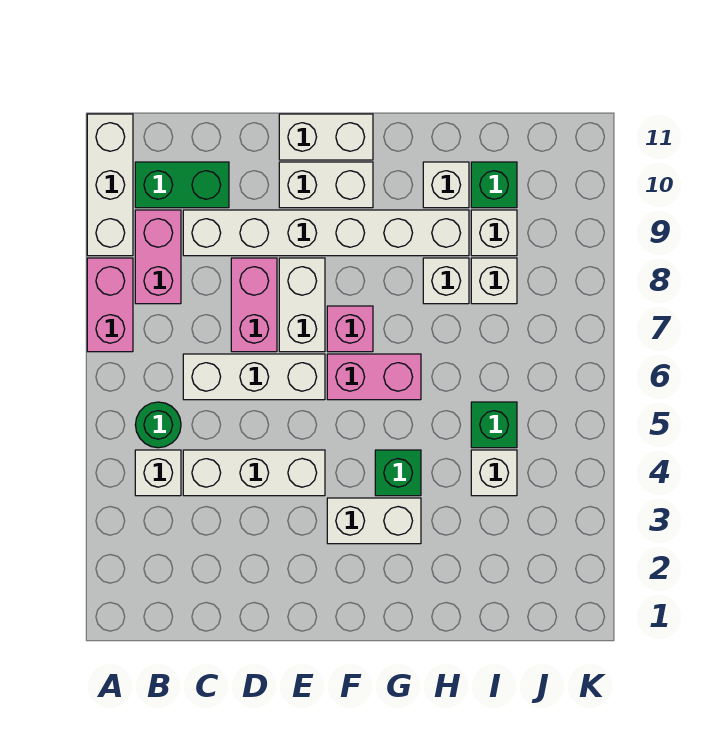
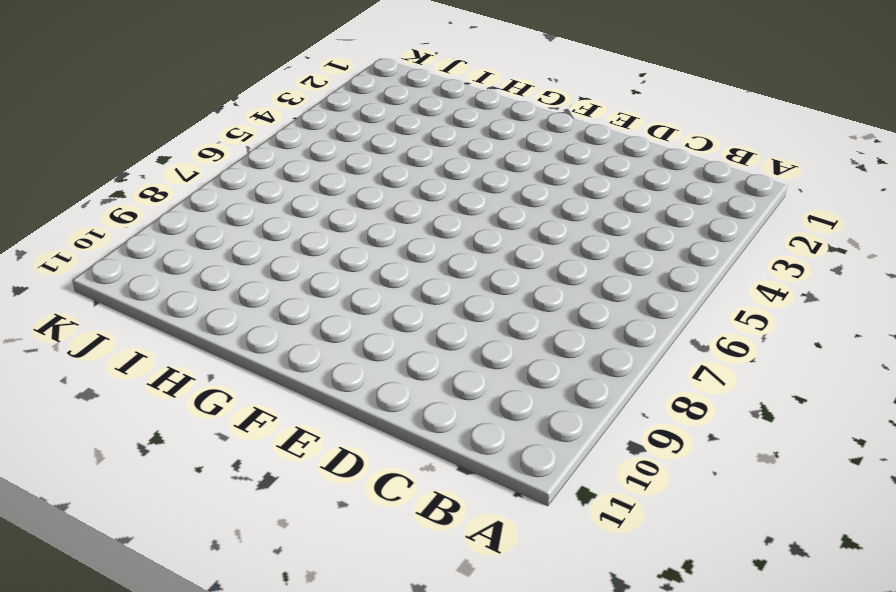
none -> pink 1x2 brick [87,258,133,352]
none -> white 1x3 brick [87,114,133,256]
none -> white 1x1 brick [135,450,181,496]

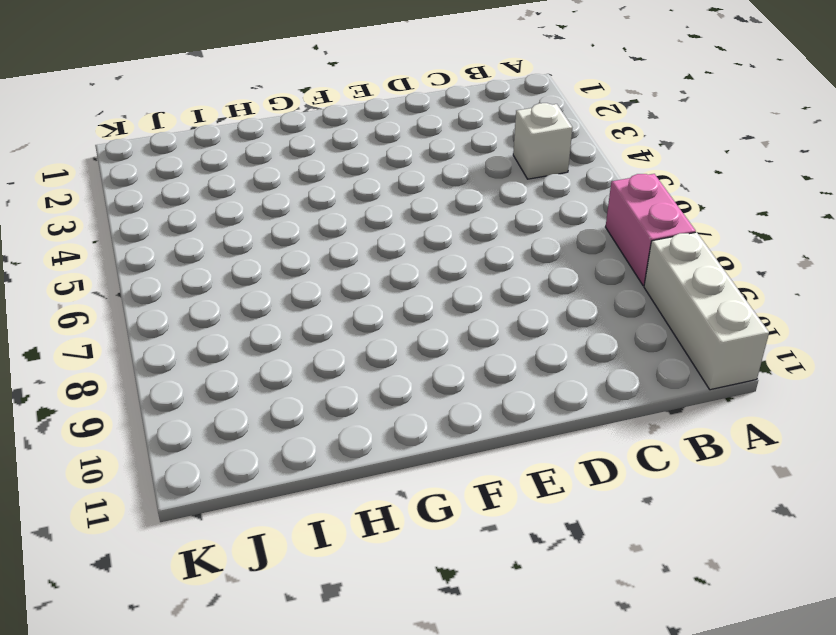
none -> green 1x1 round brick [135,402,181,448]
none -> pink 1x2 brick [135,210,181,304]
none -> green 1x2 brick [135,162,229,208]

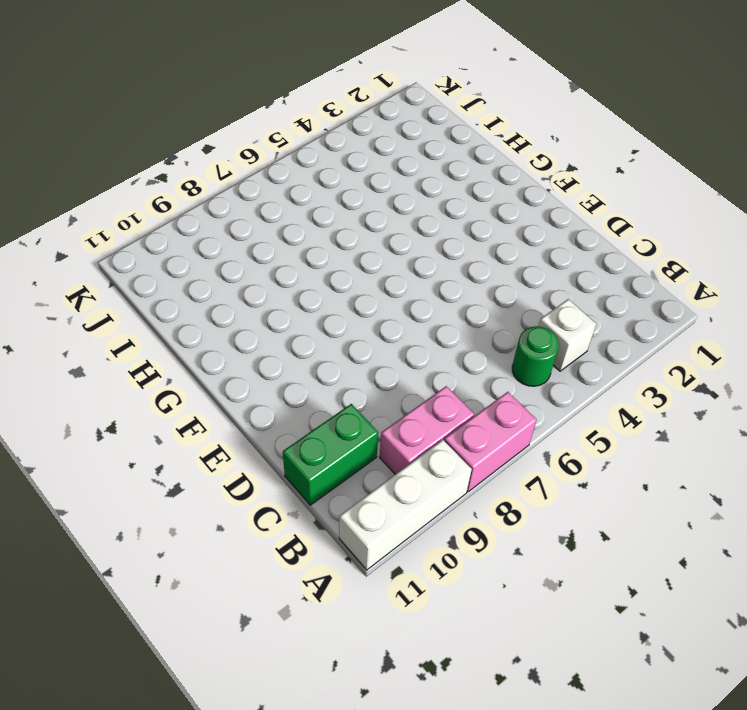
green 1x2 brick [283,404,378,505] -> green 1x2 brick turned to [135,162,229,208]
none -> white 1x3 brick [183,450,325,496]
none -> white 1x3 brick [183,354,325,400]
none -> white 1x6 brick [183,210,469,256]

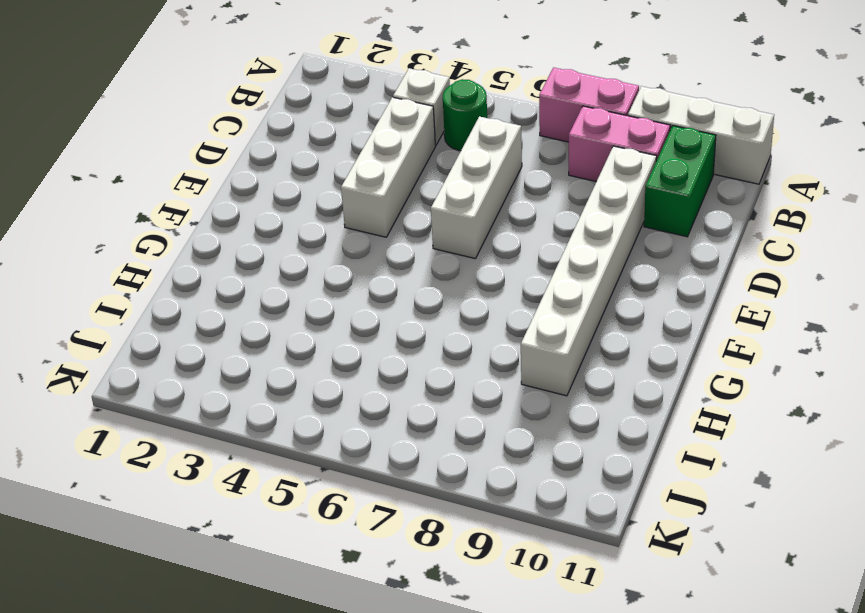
none -> pink 1x2 brick [231,258,277,352]
none -> white 1x2 brick [279,258,325,352]
none -> white 1x2 brick [279,162,373,208]

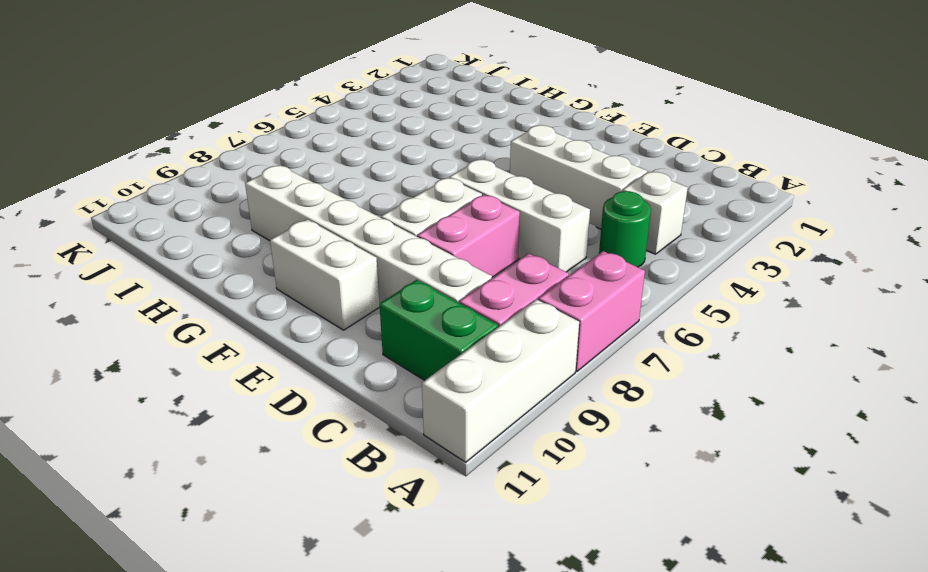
none -> white 1x2 brick [279,114,373,160]
none -> white 1x2 brick [327,498,421,544]
none -> pink 1x2 brick [327,354,421,400]

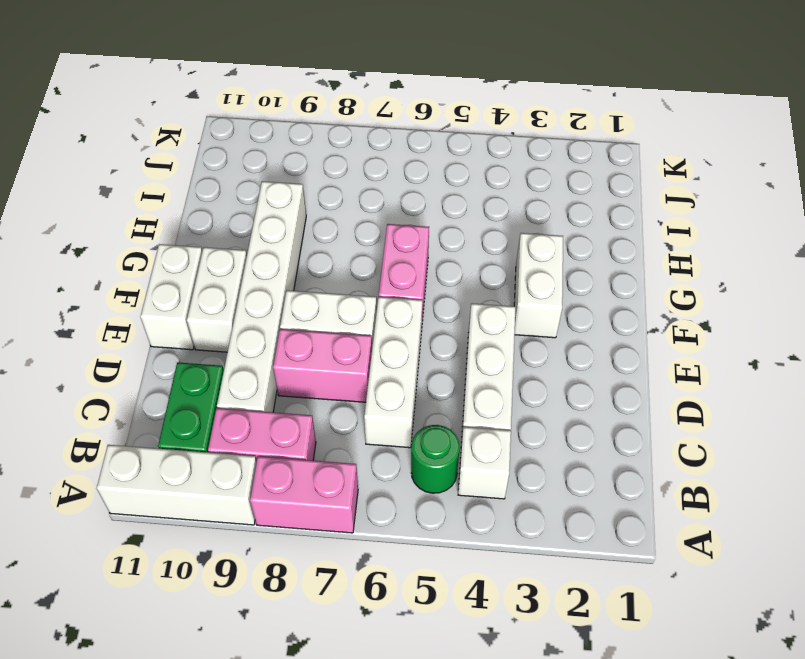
none -> pink 1x1 brick [327,306,373,352]
none -> green 1x1 brick [375,450,421,496]
none -> white 1x1 brick [423,258,469,304]

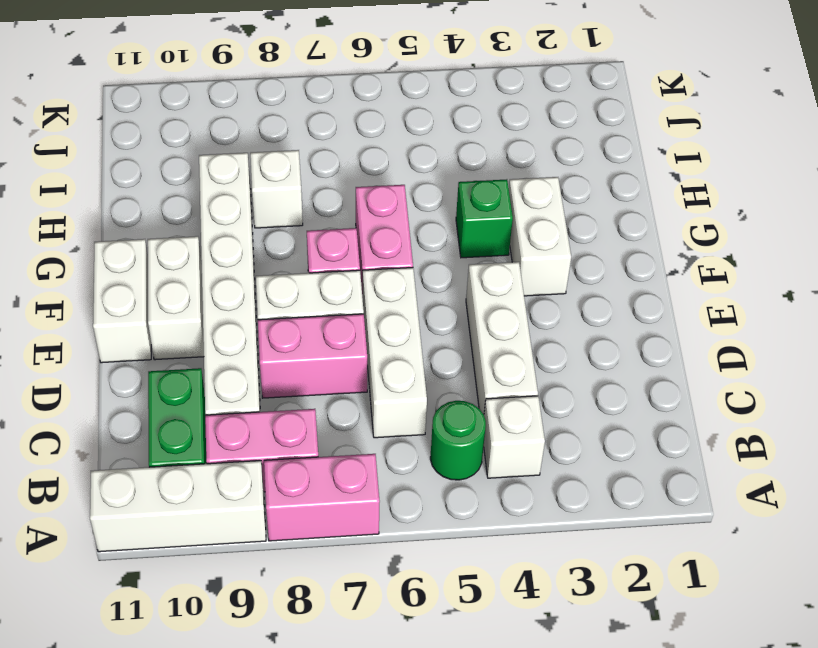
none -> white 1x1 brick [423,162,469,208]
none -> white 1x1 brick [471,450,517,496]
none -> green 1x1 brick [471,402,517,448]

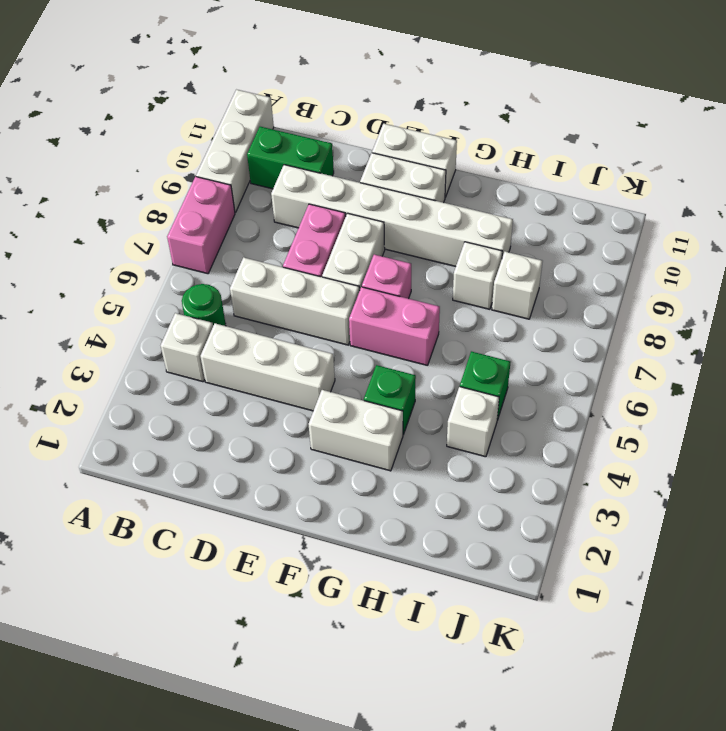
none -> pink 1x2 brick [135,210,181,304]
none -> white 1x1 brick [423,162,469,208]
none -> white 1x1 brick [471,210,517,256]

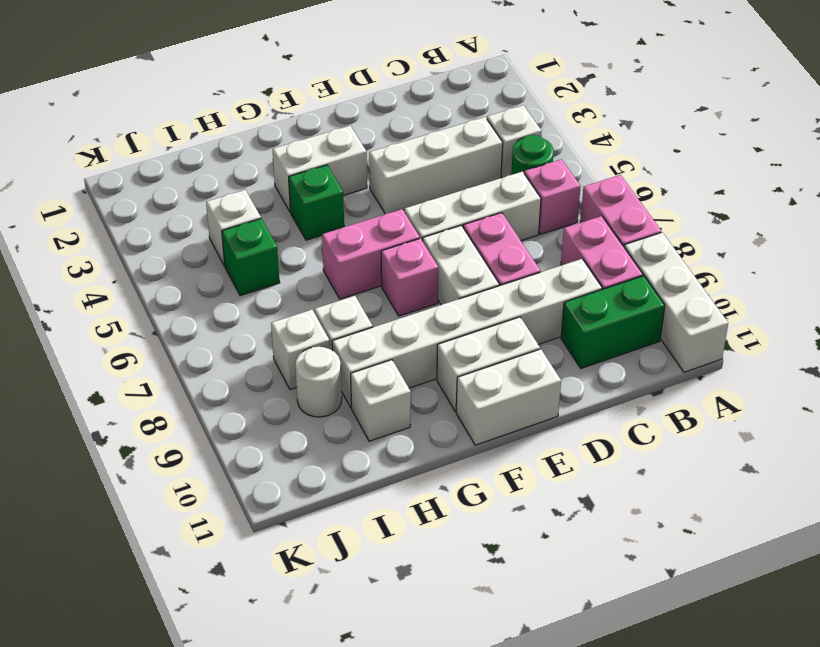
pink 1x1 brick [524,159,581,234] -> none
white 1x1 round brick [295,347,342,417] -> white 1x1 brick [471,210,517,256]
none -> green 1x1 brick [471,162,517,208]

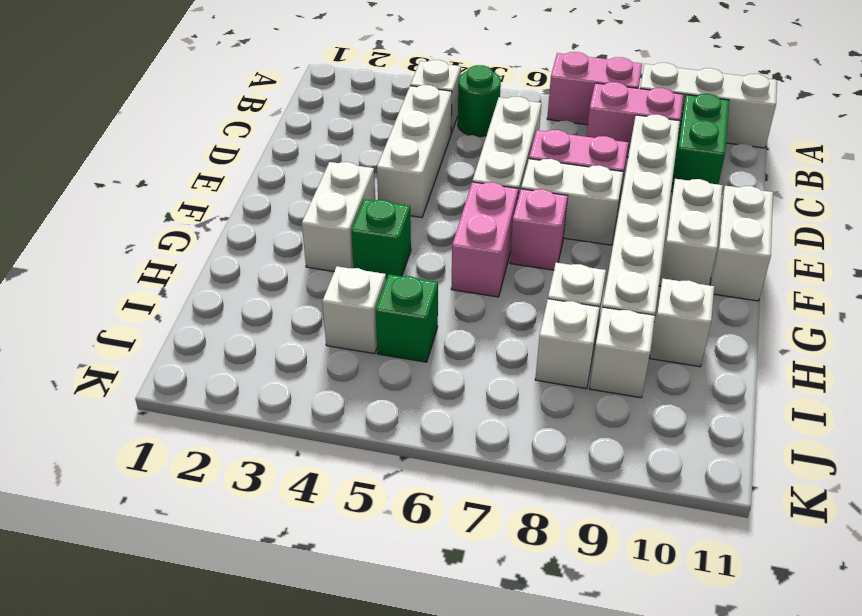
none -> green 1x1 brick [471,162,517,208]

